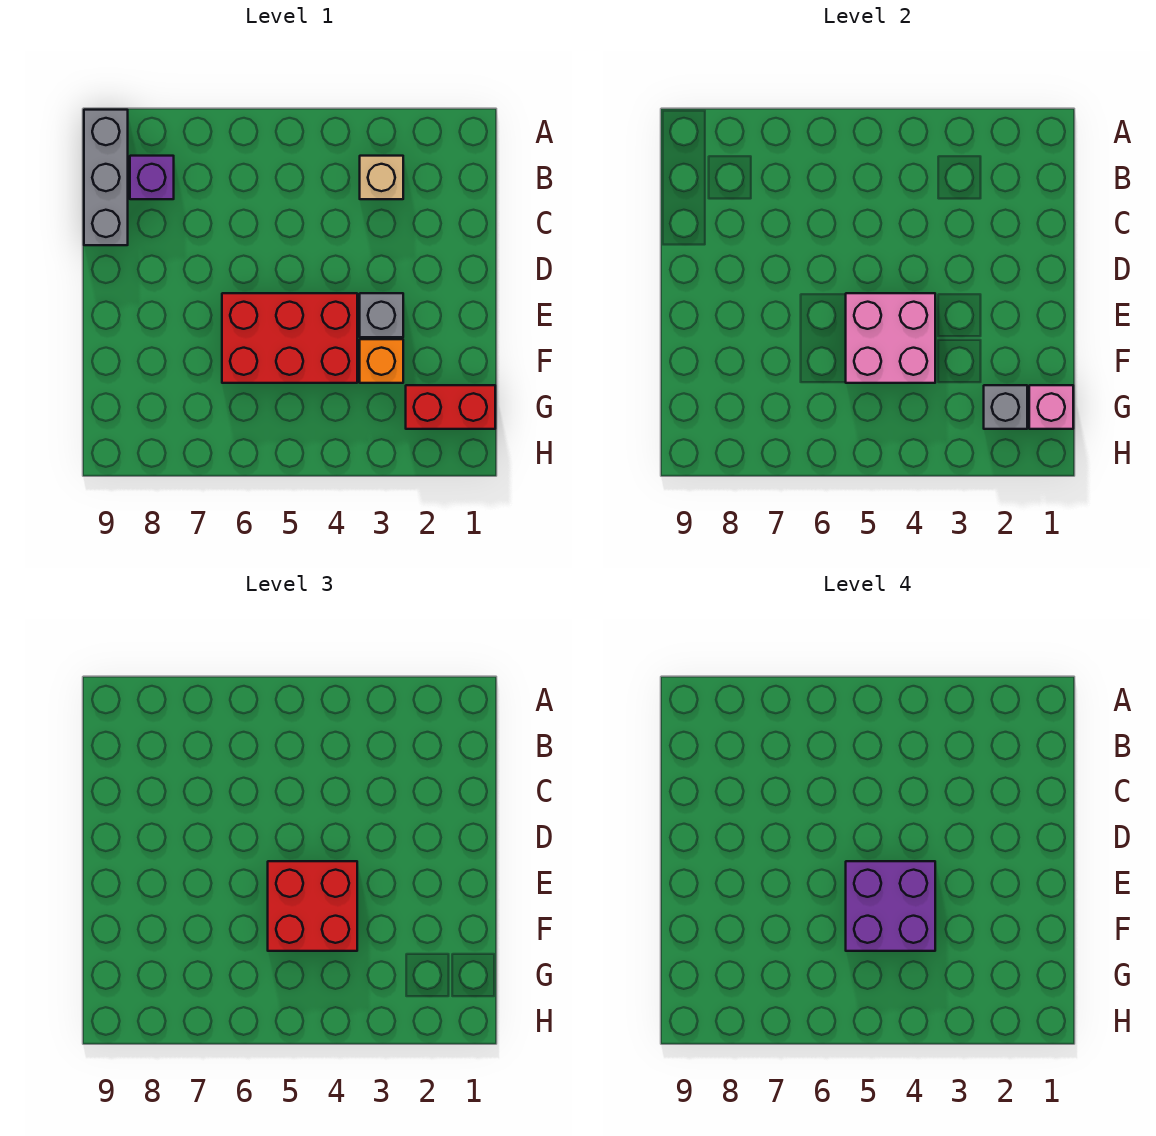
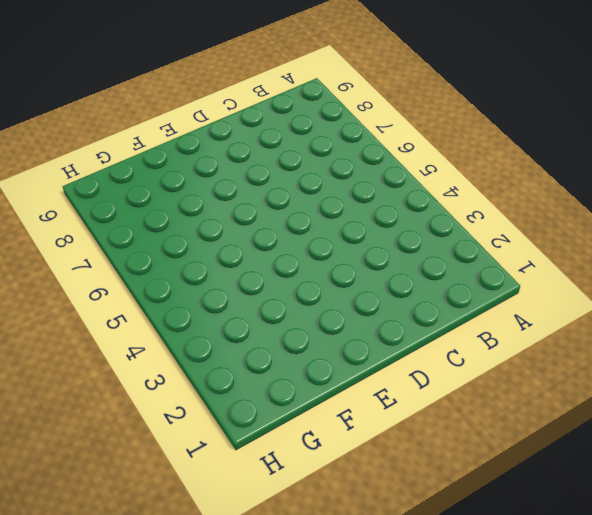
none -> grey 1x3 brick [84,110,128,245]
none -> tan 1x1 brick [360,156,403,199]
none -> purple 1x1 brick [130,156,174,199]

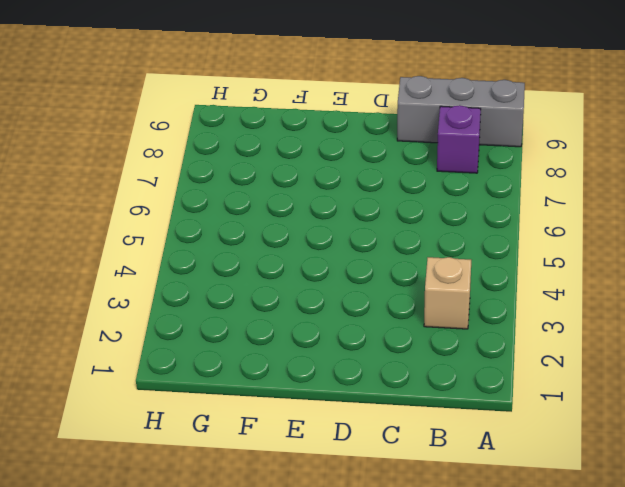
none -> grey 1x1 brick [360,293,403,337]
none -> red 2x3 brick [222,293,357,383]
none -> orange 1x1 brick [360,339,403,383]

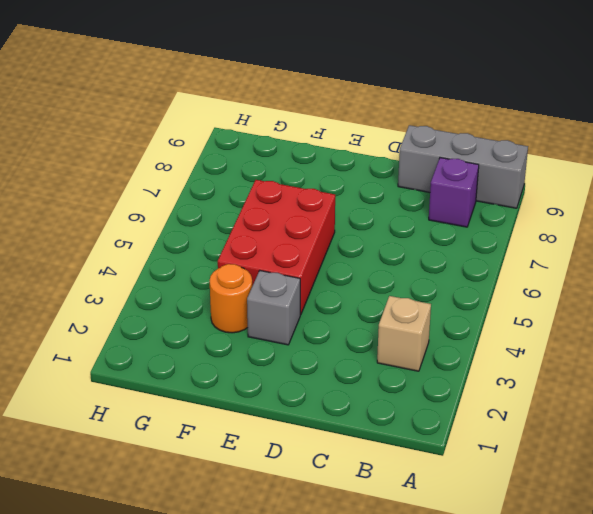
orange 1x1 round brick [210,264,252,333] -> orange 1x1 brick [360,339,403,383]
none -> red 1x2 brick [406,385,495,429]
none -> pink 2x2 brick [846,293,935,383]
none -> pink 1x1 brick [1029,385,1073,429]

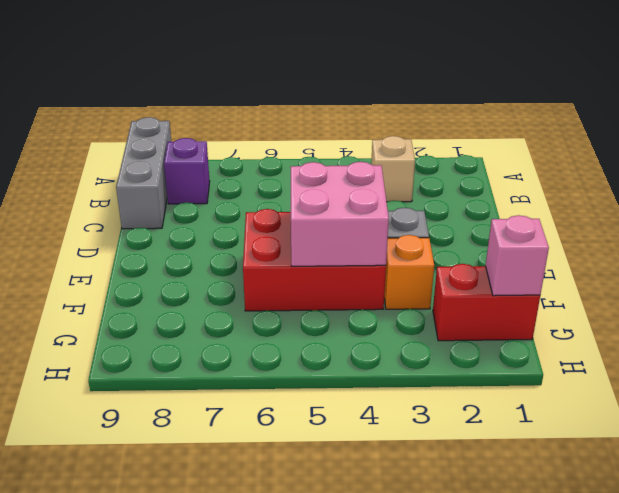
none -> grey 1x1 brick [984,385,1027,429]
none -> red 2x2 brick [268,861,357,951]
none -> purple 2x2 brick [846,861,935,951]

